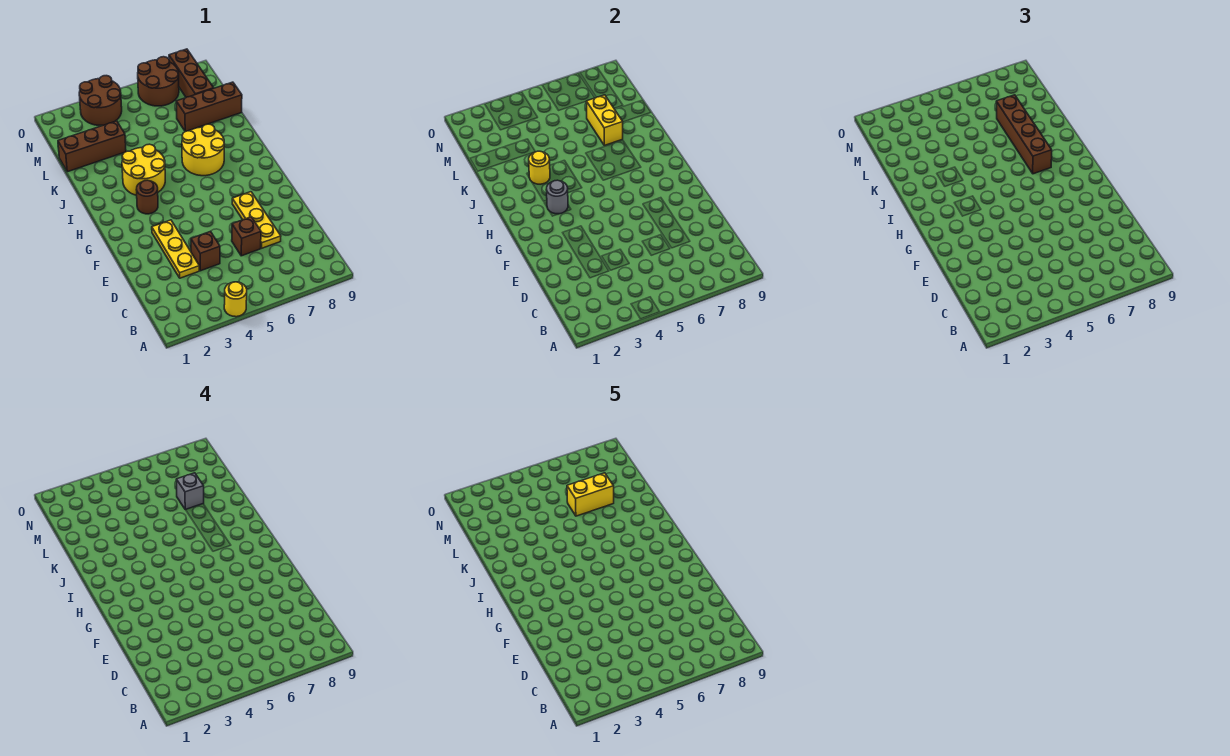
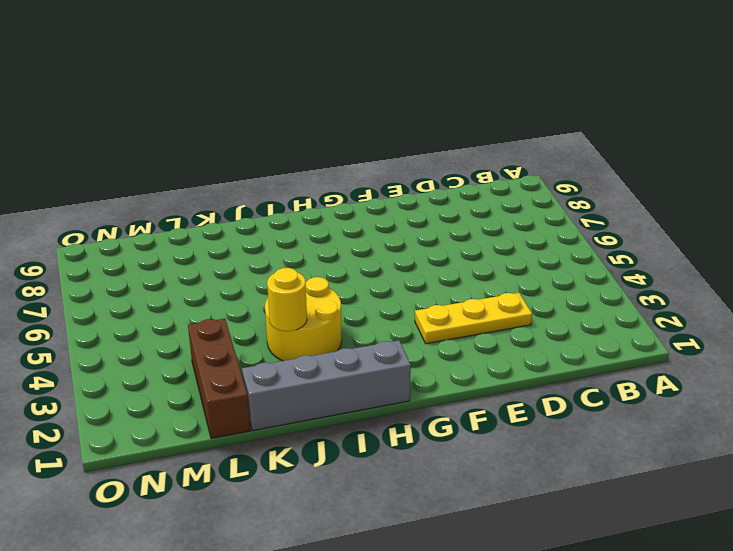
grey 1x4 brick [242,340,411,431] -> none
none -> yellow 1x1 round brick [224,282,247,317]
none -> brown 1x1 brick [191,231,220,271]
none -> brown 1x1 brick [232,217,261,256]

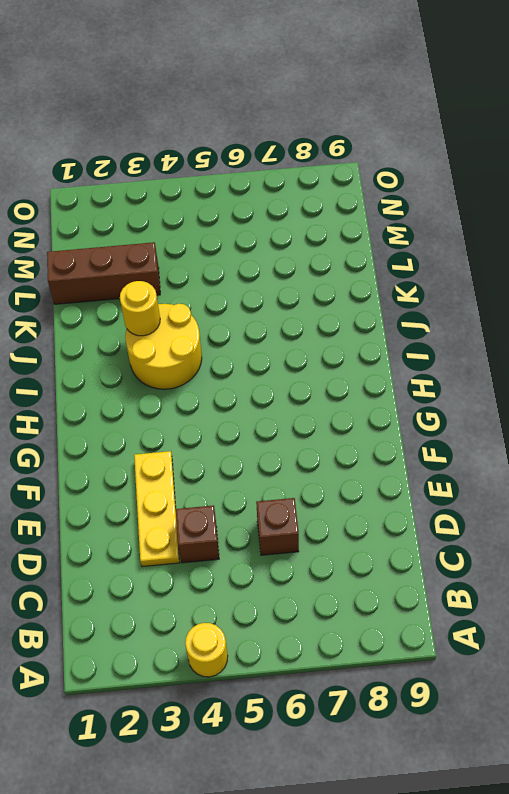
none -> yellow 1x3 plate [232,192,281,248]
none -> brown 1x1 round brick [136,180,158,214]
none -> yellow 2x2 round brick [182,124,224,176]

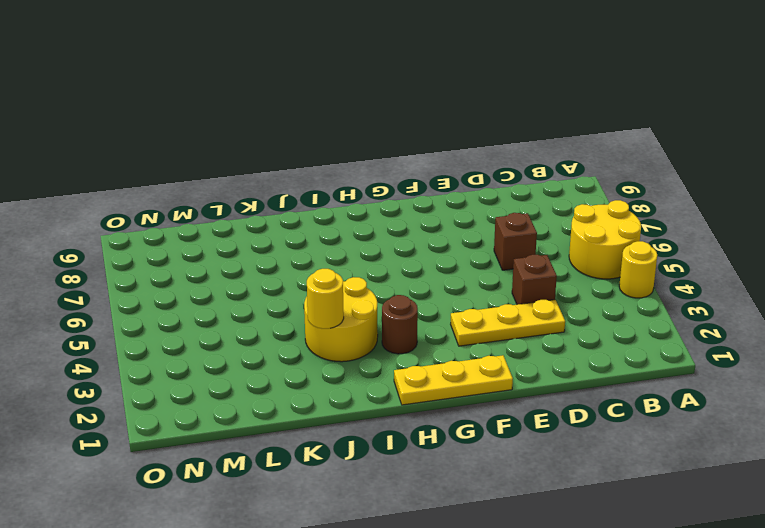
yellow 2x2 round brick [569,200,641,279] -> yellow 2x2 round brick moved to [182,124,224,176]
yellow 1x3 plate [394,355,513,405] -> yellow 1x3 plate moved to [232,192,281,248]
none -> brown 1x3 brick [58,121,126,172]
none -> brown 1x3 brick [176,82,242,131]
none -> brown 1x3 brick [169,49,214,97]

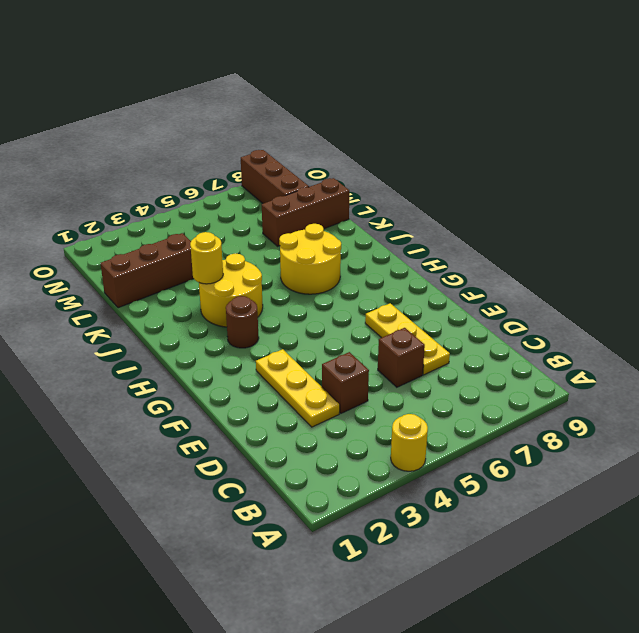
none -> brown 2x2 round brick [79,76,122,125]
none -> brown 2x2 round brick [138,57,179,106]
none -> grey 1x1 round brick [546,180,568,214]

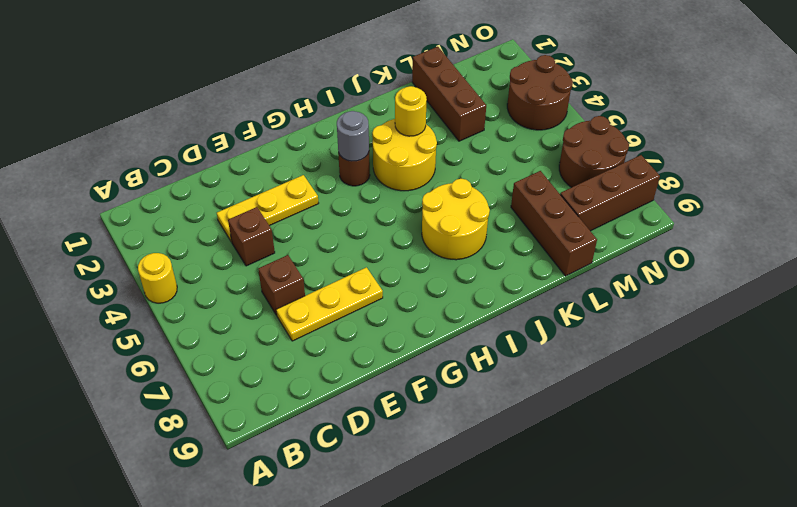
none -> yellow 1x2 brick [586,95,623,145]
none -> brown 1x4 brick [996,95,1052,174]
none -> grey 1x1 brick [176,473,204,510]

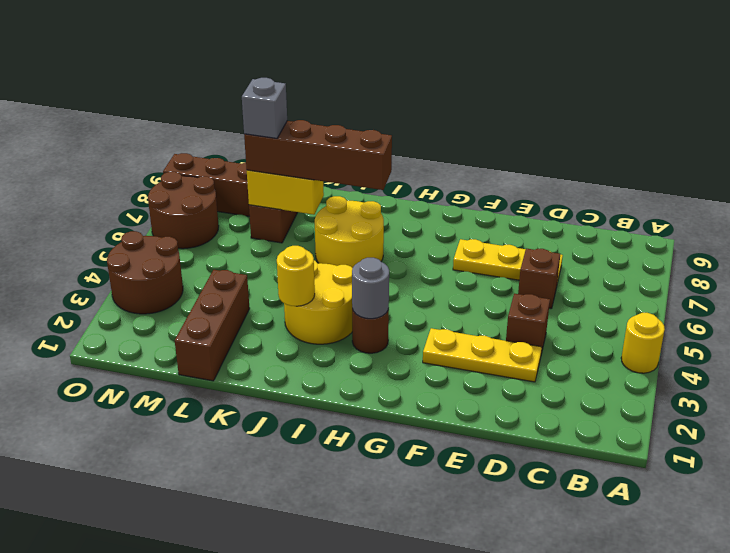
none -> yellow 1x2 brick [567,473,614,516]

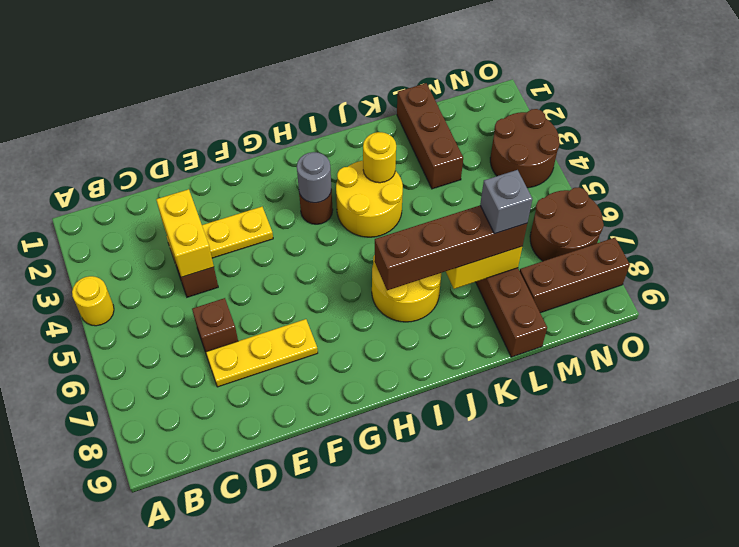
yellow 1x2 brick [156,189,214,277] -> yellow 1x2 brick moved to [567,473,614,516]

